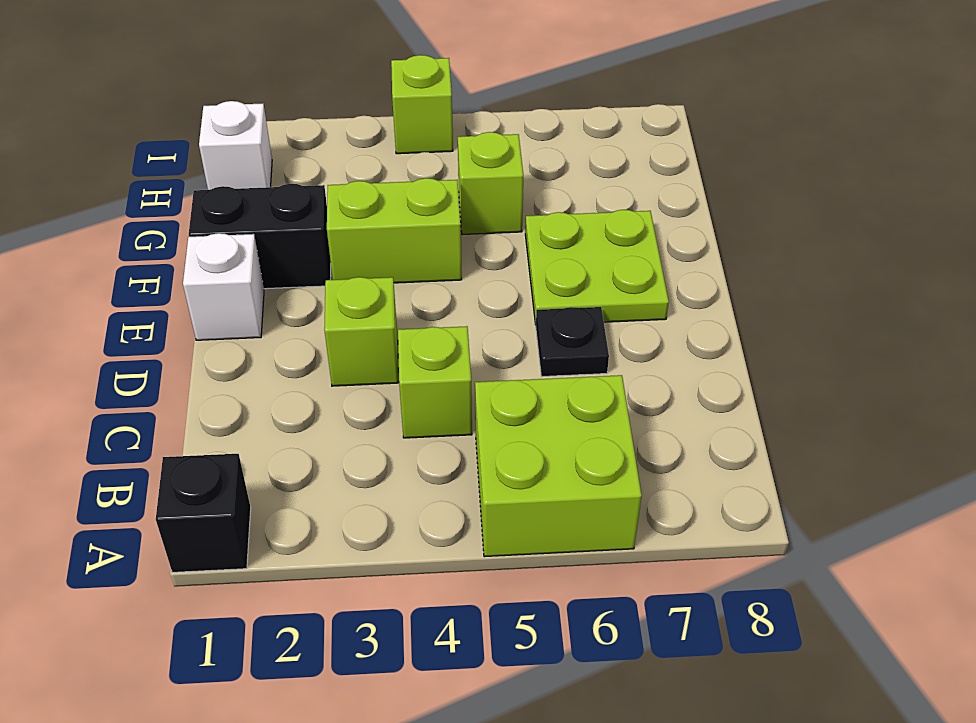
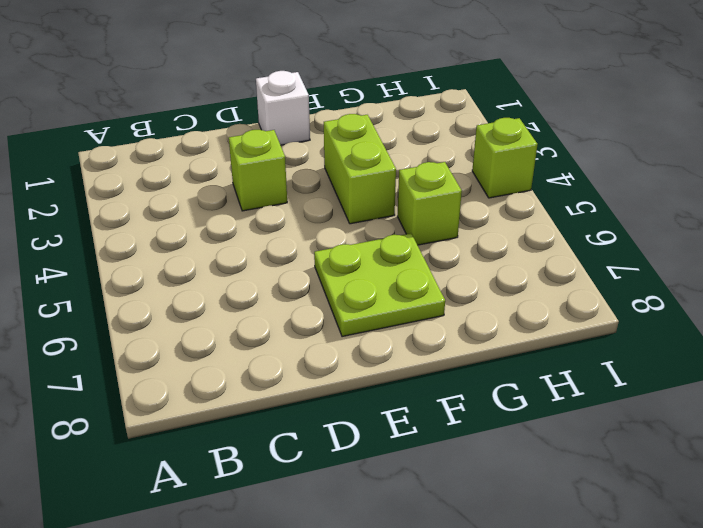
none -> black 1x1 brick [156,454,251,572]
none -> lime 2x2 brick [475,375,642,557]
none -> lime 1x1 brick [398,326,472,438]

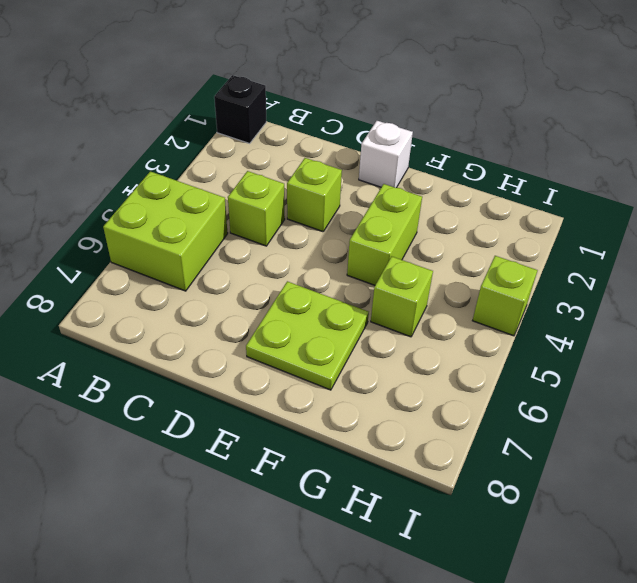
none -> black 1x1 plate [536,307,609,377]
none -> black 1x2 brick [189,184,331,289]
none -> white 1x1 brick [199,101,272,190]

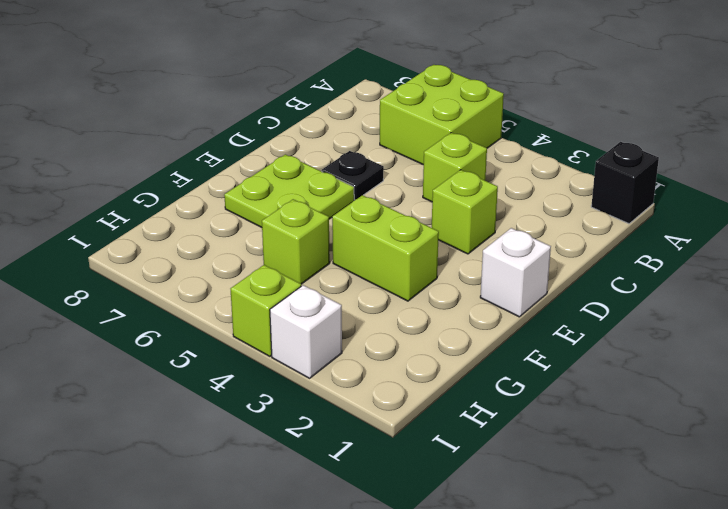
white 1x1 brick [270,285,342,378] -> white 1x1 brick moved to [199,101,272,190]
none -> black 1x2 brick [189,184,331,289]

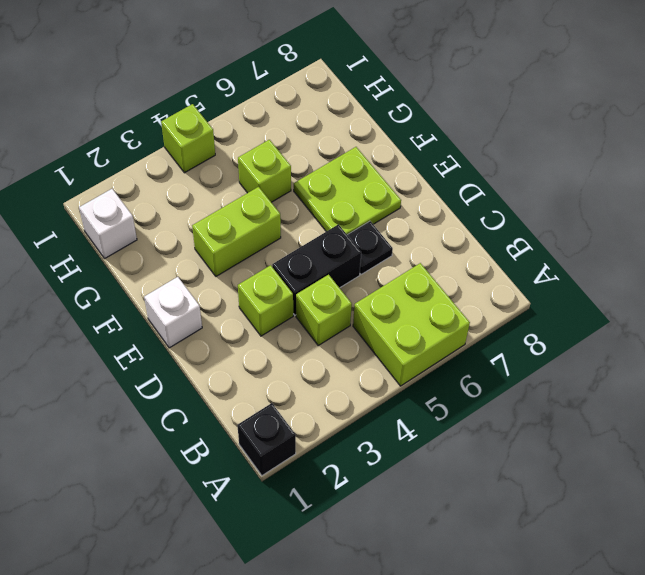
black 1x2 brick [272,224,361,315] -> black 1x2 brick moved to [189,184,331,289]

